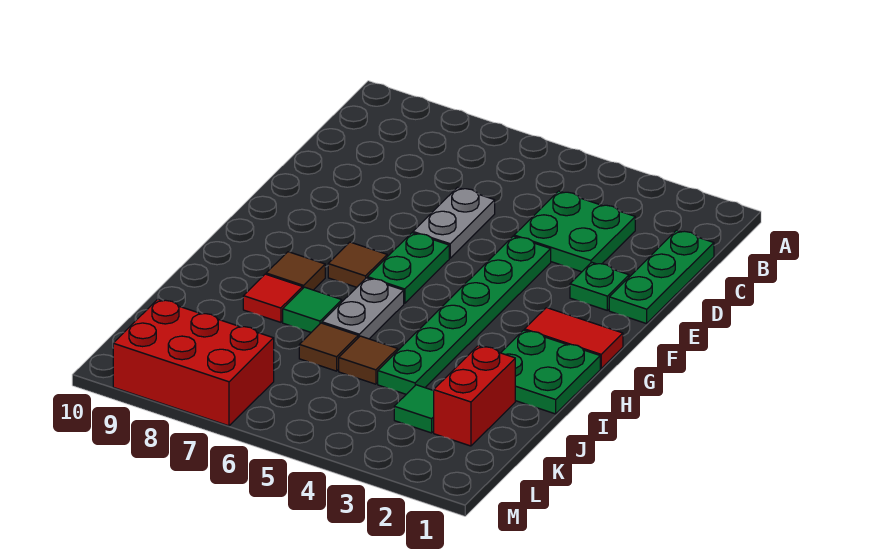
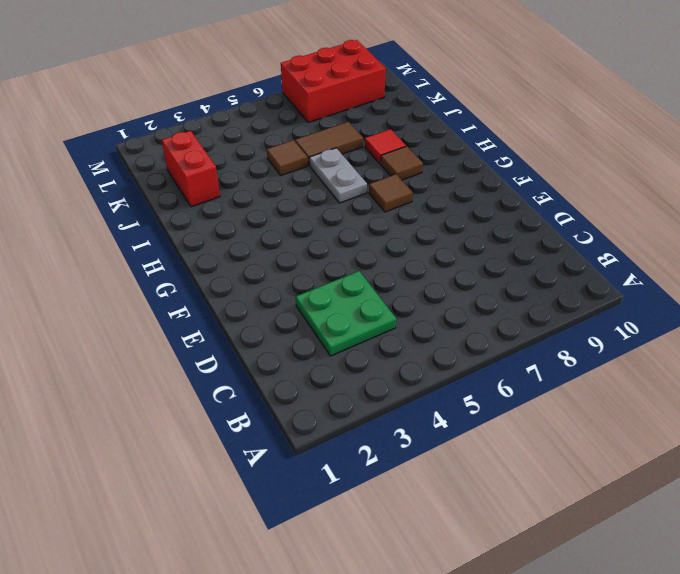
brown 1x2 tile [295,122,363,166] -> brown 1x1 tile [299,323,358,371]
none -> green 1x3 plate [609,230,714,324]
none -> grey 1x2 plate [413,187,495,258]
none -> green 1x1 plate [570,263,629,310]

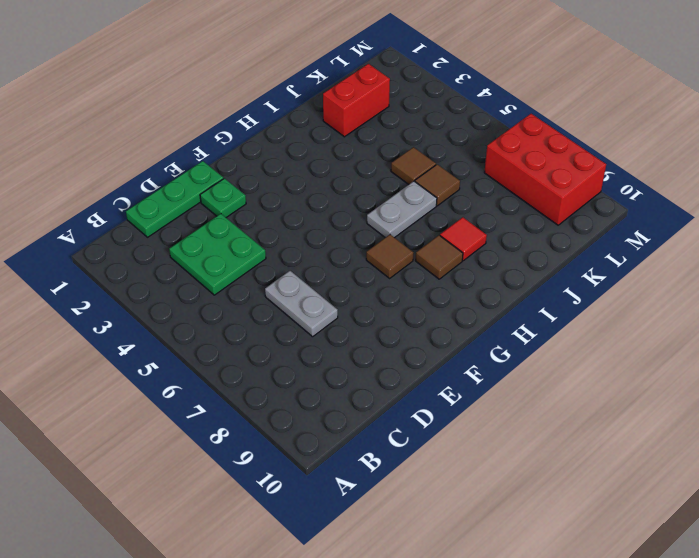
grey 1x2 plate [265,271,338,337] -> grey 1x2 plate turned to [413,187,495,258]
none -> green 1x6 plate [378,236,551,394]
none -> green 1x2 plate [368,233,449,303]
none -> red 1x2 tile [525,308,623,369]

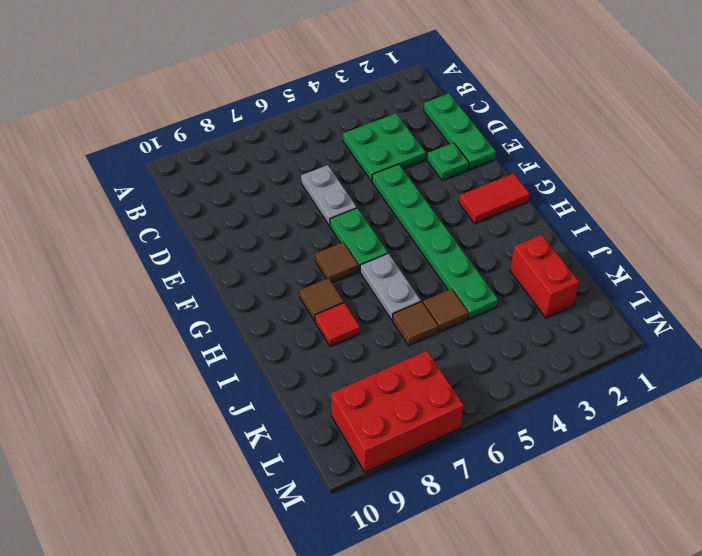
none -> green 2x2 plate [501,330,600,414]
none -> green 1x1 tile [283,287,342,332]
none -> green 1x1 tile [394,385,434,433]

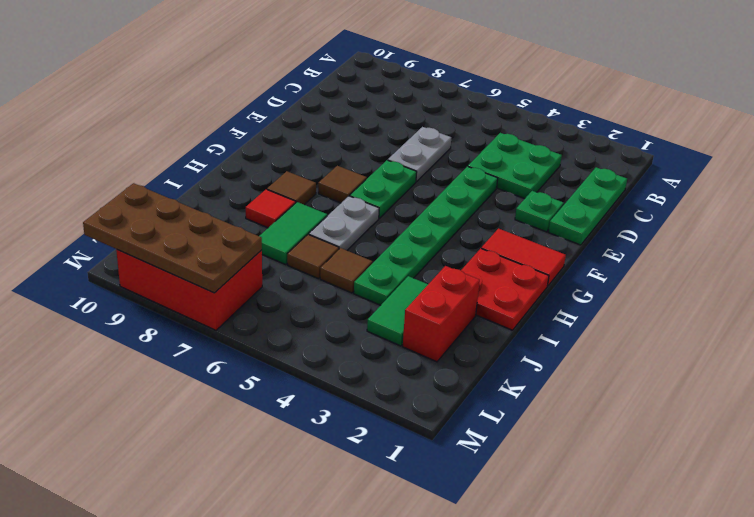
red 2x2 plate [461,248,549,330] -> green 2x2 plate [501,330,600,414]
green 1x2 tile [260,202,327,264] -> green 1x1 tile [283,287,342,332]
green 1x2 tile [367,276,428,346] -> green 1x1 tile [394,385,434,433]
brown 2x4 plate [83,183,262,293] -> none

